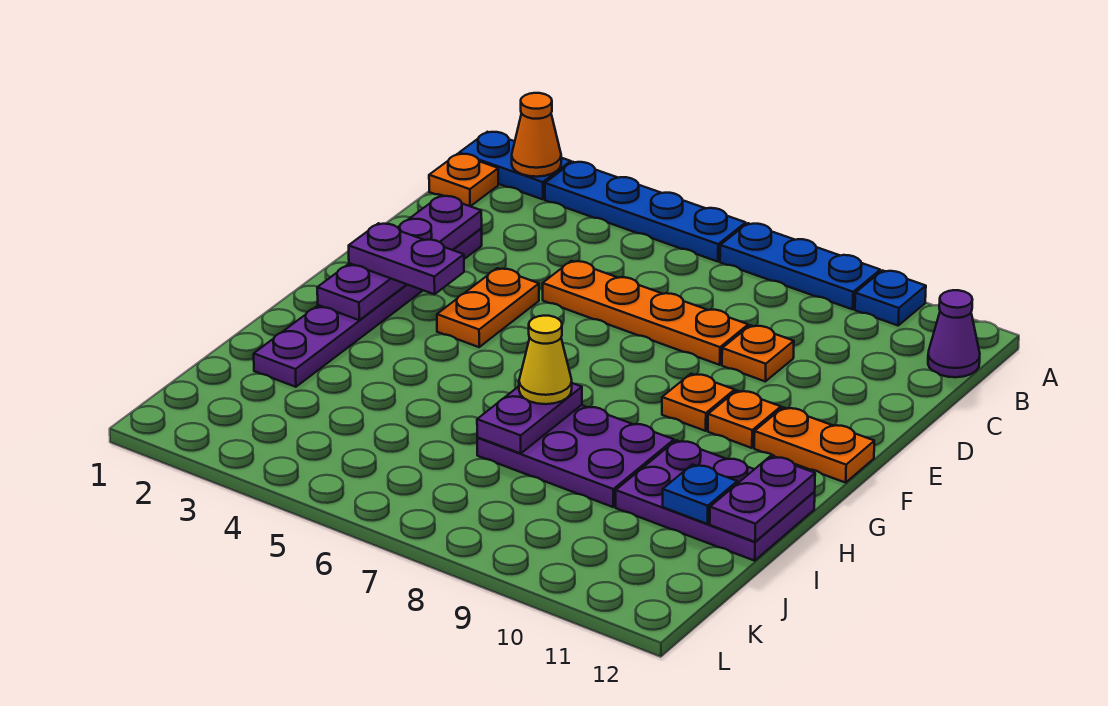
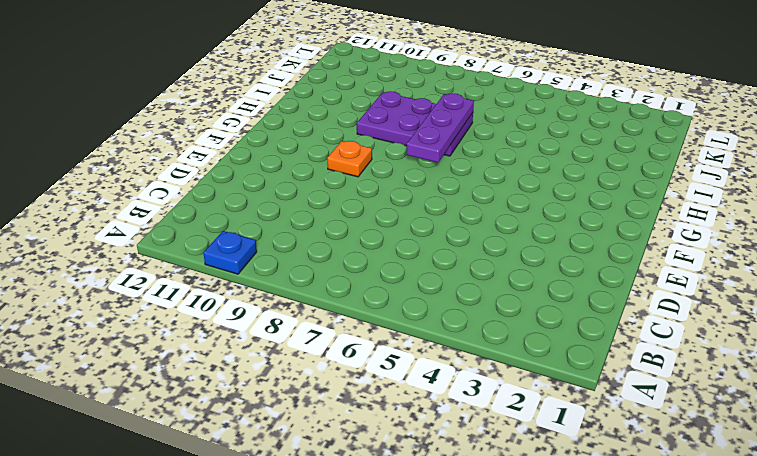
purple 1x3 plate [407,93,474,163] -> purple 1x2 plate [477,383,582,454]
none -> blue 1x2 plate [459,132,571,199]
none -> blue 1x4 plate [545,162,746,262]
none -> blue 1x3 plate [720,223,880,309]

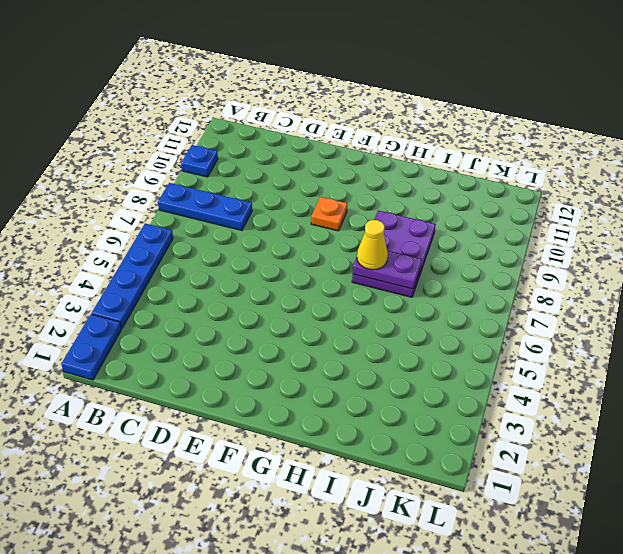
blue 1x3 plate [158,183,252,230] -> blue 1x3 plate turned to [720,223,880,309]
none -> orange 1x1 plate [429,154,498,206]
none -> purple 1x1 cone [928,290,980,377]
none -> purple 1x6 plate [254,229,482,387]

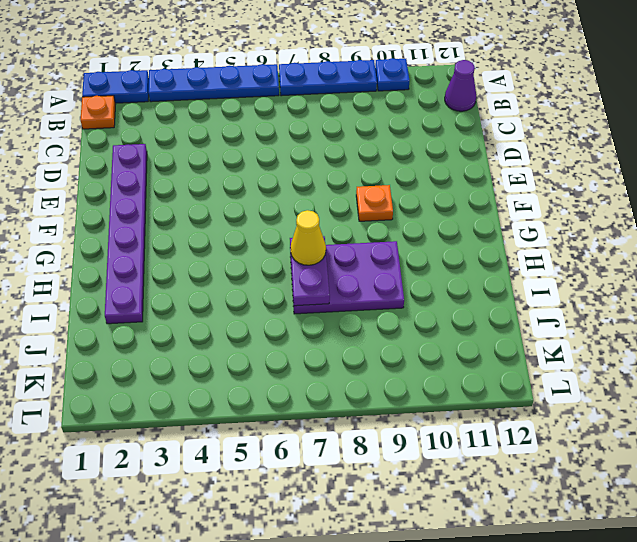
none -> orange 1x4 plate [543,261,748,365]
none -> orange 1x1 plate [722,325,794,381]
none -> orange 1x2 plate [437,268,539,347]

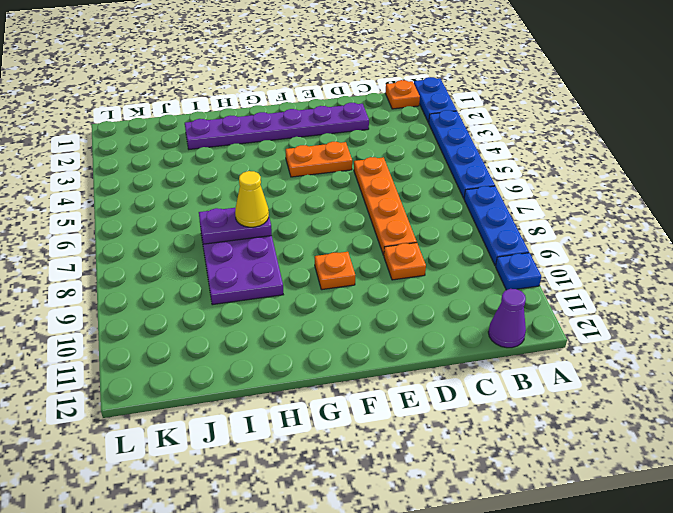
none -> orange 1x1 plate [708,391,781,448]
none -> orange 1x2 plate [754,407,874,483]
none -> purple 2x3 plate [616,440,815,561]

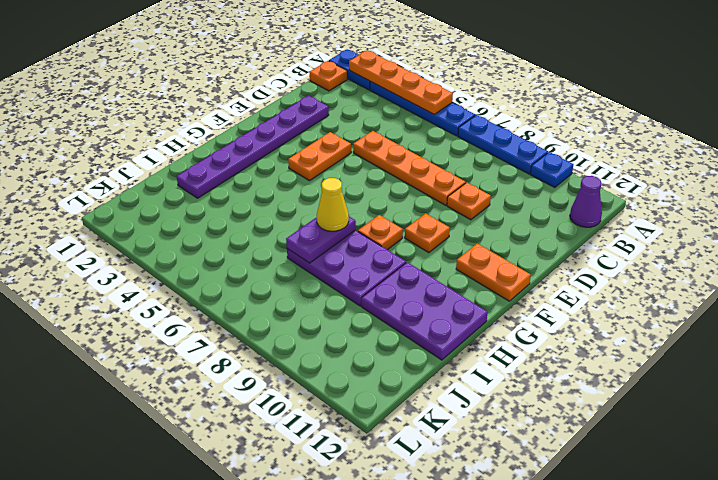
orange 1x4 plate [349,50,453,114] -> orange 1x1 cone [512,93,561,177]
orange 1x1 plate [358,215,403,250] -> orange 1x1 plate moved to [708,391,781,448]
none -> purple 1x4 plate [317,196,482,320]
none -> purple 1x2 plate [710,456,815,542]
none -> blue 1x1 plate [663,465,737,524]

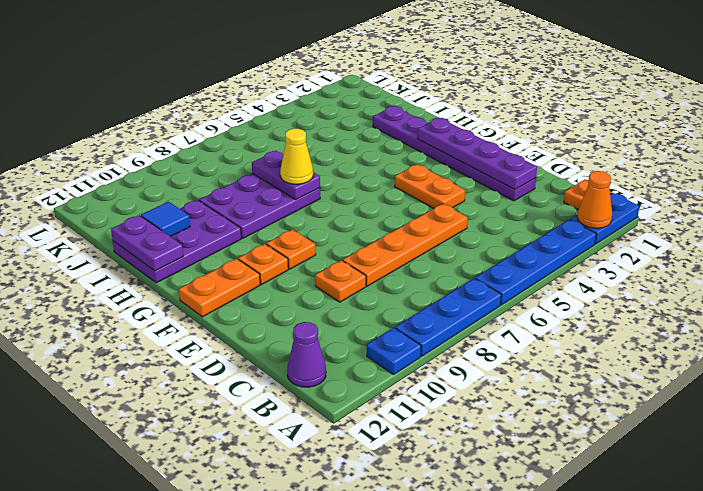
blue 1x1 tile [141,202,190,237] -> blue 1x1 plate [663,465,737,524]
none -> purple 1x2 plate [349,223,464,294]

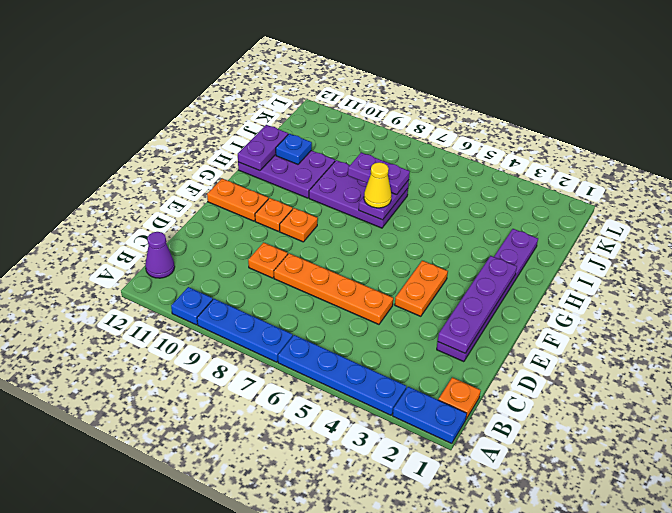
purple 1x2 plate [348,153,410,195] -> purple 1x2 plate moved to [349,223,464,294]
none -> orange 1x1 cone [512,93,561,177]

